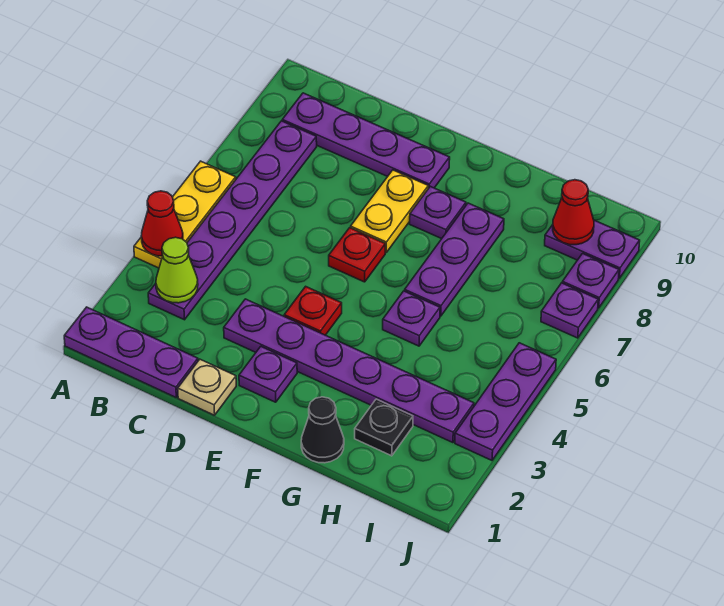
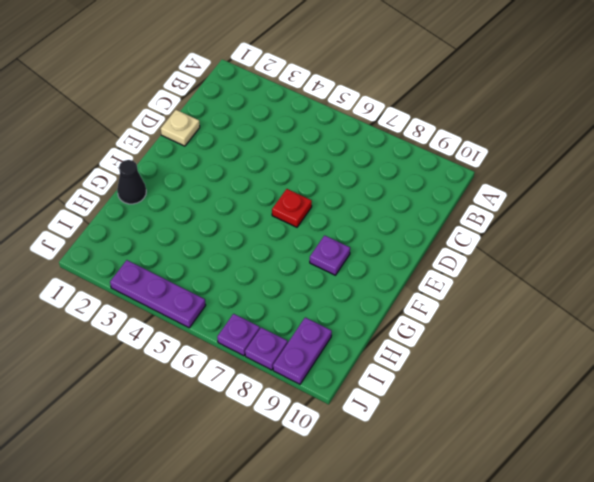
none -> purple 1x3 plate [64,307,198,397]
none -> yellow 1x3 plate [134,161,236,268]
none -> purple 1x6 plate [148,121,317,320]

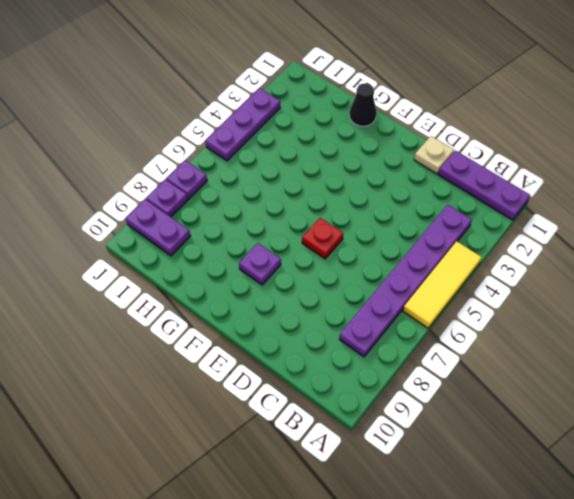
yellow 1x3 tile [403,241,481,328] -> yellow 1x3 plate [134,161,236,268]
none -> purple 1x4 plate [282,93,450,189]
none -> purple 1x6 plate [224,299,474,443]
none -> purple 1x1 plate [239,347,297,402]

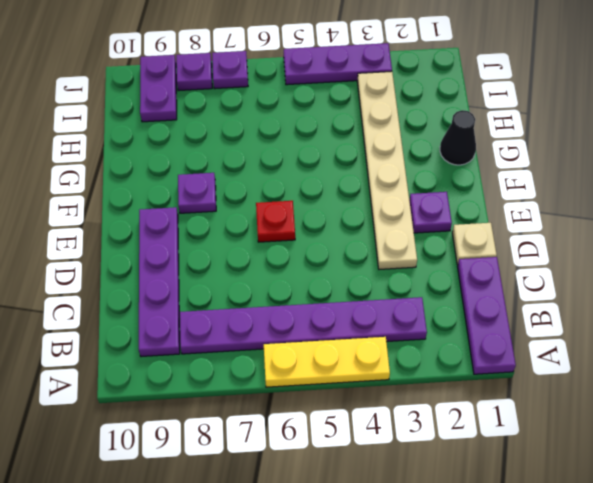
tan 1x6 plate [357,71,417,269] -> purple 1x6 plate [224,299,474,443]
none -> red 1x1 plate [284,286,342,335]
none -> yellow 1x2 plate [351,170,428,252]
none -> purple 1x1 plate [383,291,440,346]

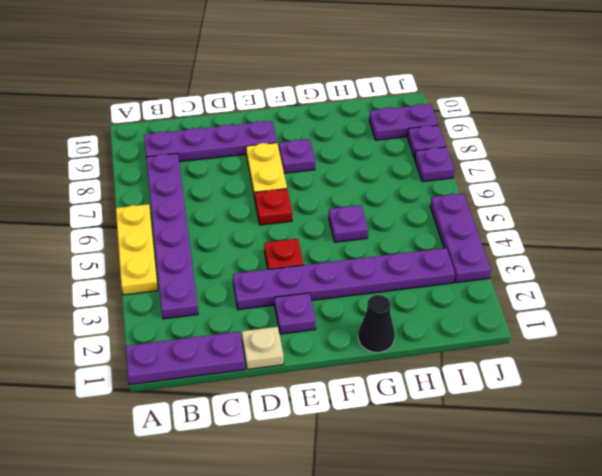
none -> purple 1x3 plate [405,203,504,316]
none -> black 1x1 plate [355,399,413,456]
none -> red 1x1 cone [141,191,183,256]

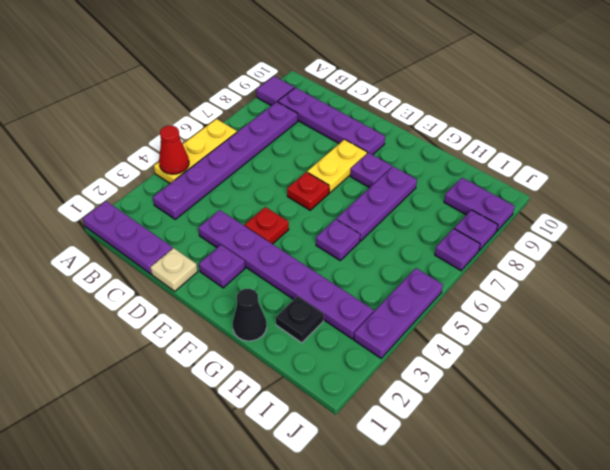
purple 1x1 tile [256,76,294,106] -> none
none -> lime 1x1 cone [156,237,198,303]
none -> red 1x1 cone [553,180,594,245]

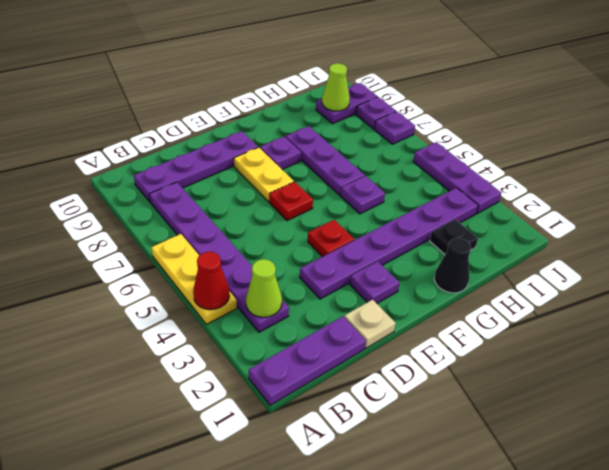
lime 1x1 cone [322,63,350,111] -> red 1x1 cone [553,180,594,245]

